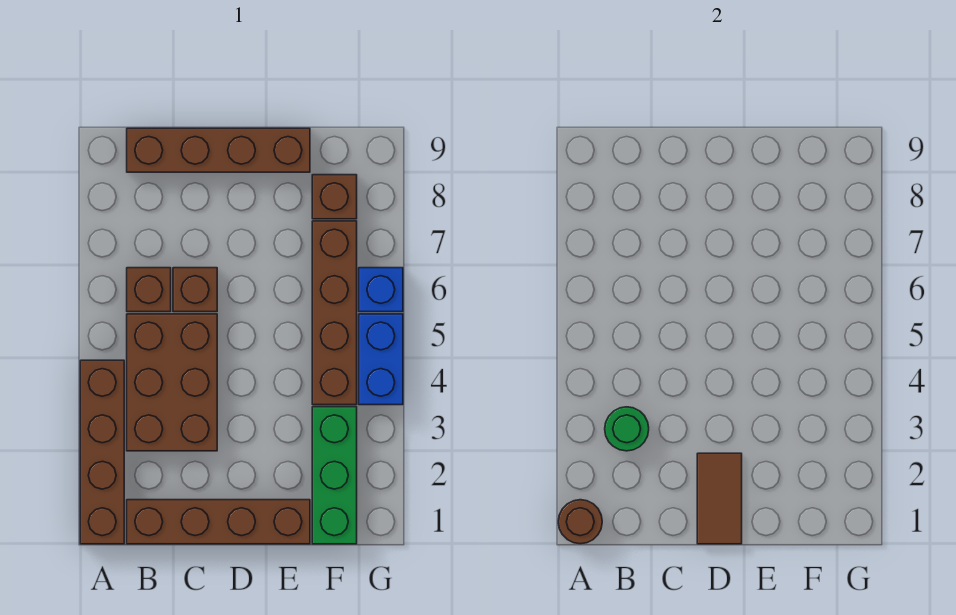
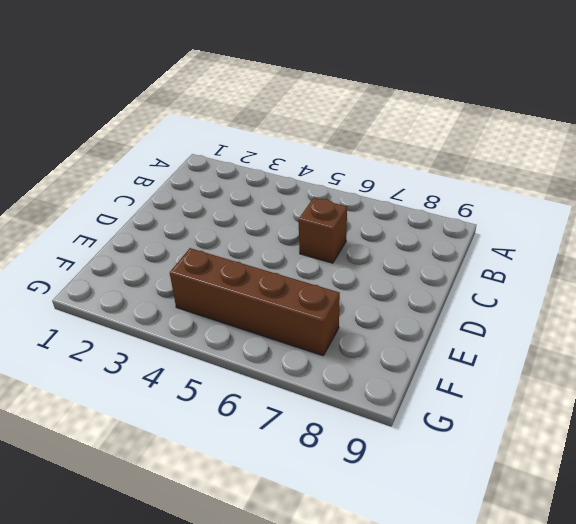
none -> brown 1x4 brick [80,360,124,544]
none -> brown 1x4 brick [127,500,310,544]
none -> brown 2x3 brick [127,314,217,451]

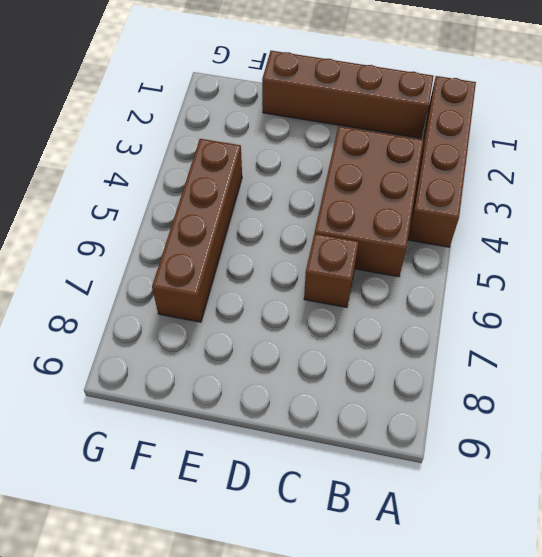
none -> brown 1x1 brick [127,268,171,312]
none -> brown 1x4 brick [127,128,310,172]
none -> green 1x3 brick [312,407,357,544]

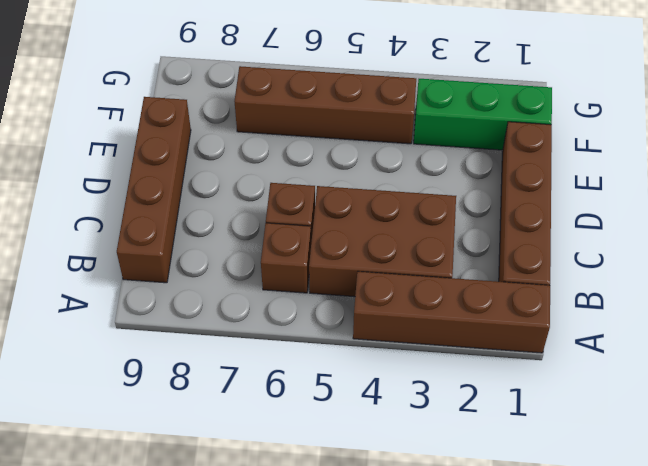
none -> brown 1x1 brick [312,175,357,219]
none -> blue 1x2 brick [359,314,403,405]
none -> blue 1x1 brick [359,268,403,312]

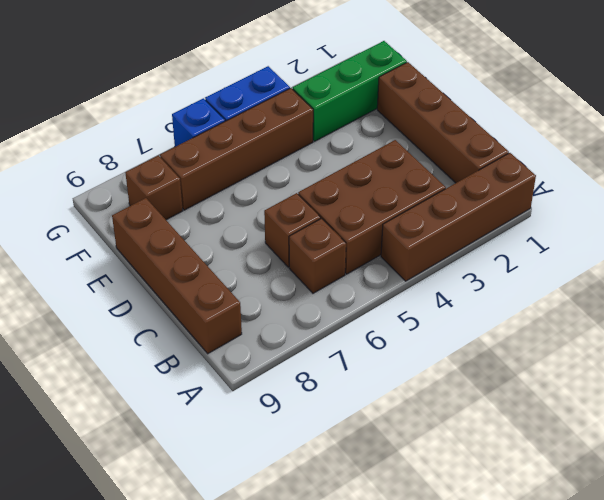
none -> brown 1x1 round brick [558,500,602,544]
none -> green 1x1 round brick [605,407,649,451]
none -> brown 1x2 tile [697,453,742,544]

